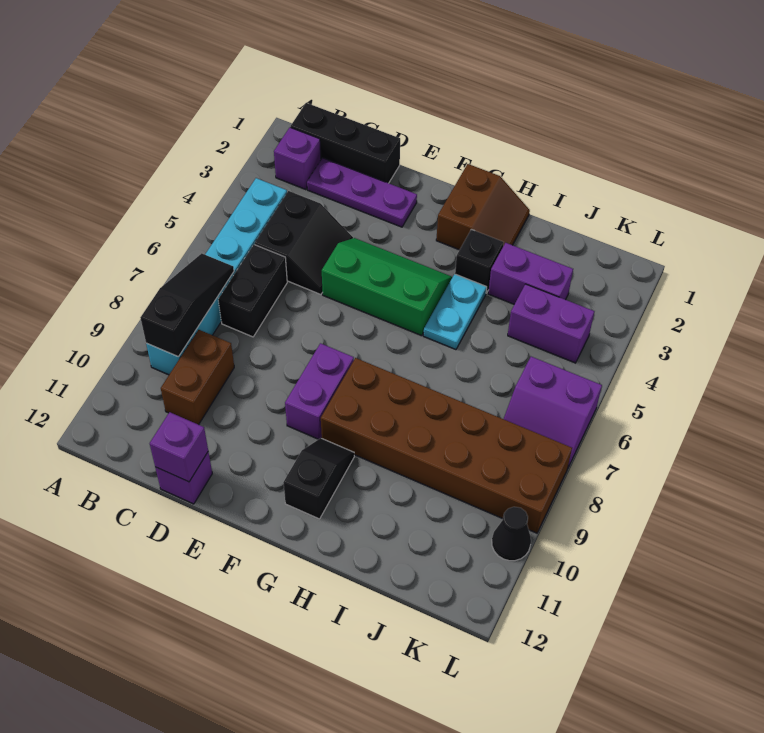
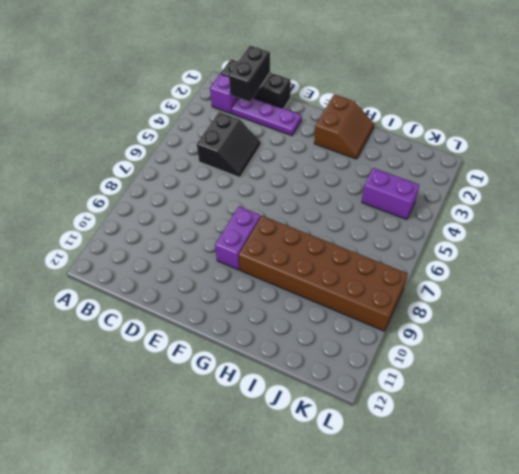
black 1x2 brick [229,46,270,102] -> black 1x2 brick moved to [218,245,287,337]
none -> cyan 1x6 brick [146,178,287,375]
none -> brown 1x2 brick [161,330,234,425]
none -> purple 1x1 brick [155,452,212,504]

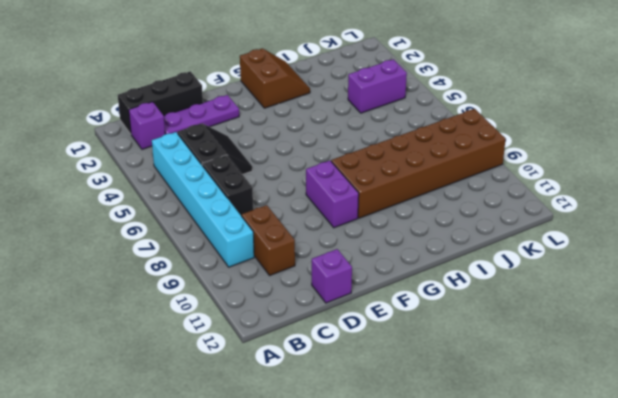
none -> green 2x3 slope [322,238,452,336]
none -> black 1x2 slope [283,438,354,519]
none -> black 1x1 brick [455,229,504,293]

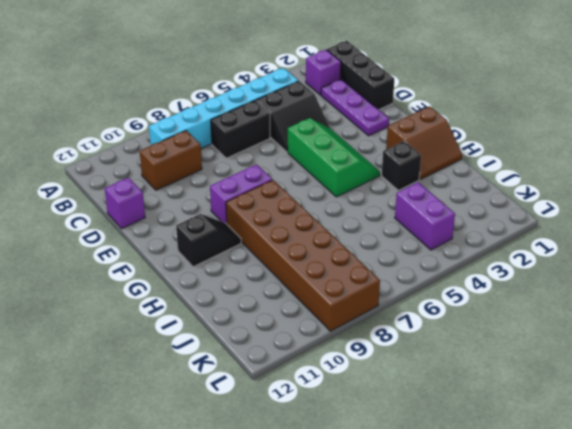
none -> cyan 1x2 plate [424,274,487,350]
none -> purple 1x2 brick [488,243,573,304]
none -> purple 2x2 slope [504,357,602,467]

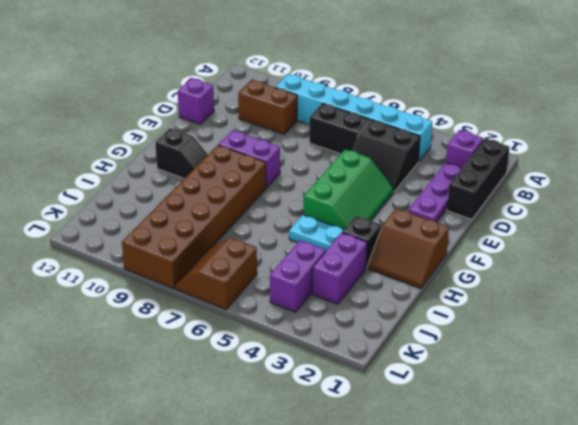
brown 2x2 slope [175,238,257,309] -> purple 2x2 slope [504,357,602,467]
none -> black 1x1 cone [492,507,531,561]
none -> black 1x3 slope [140,253,234,357]
none -> purple 1x1 brick [150,412,208,482]

